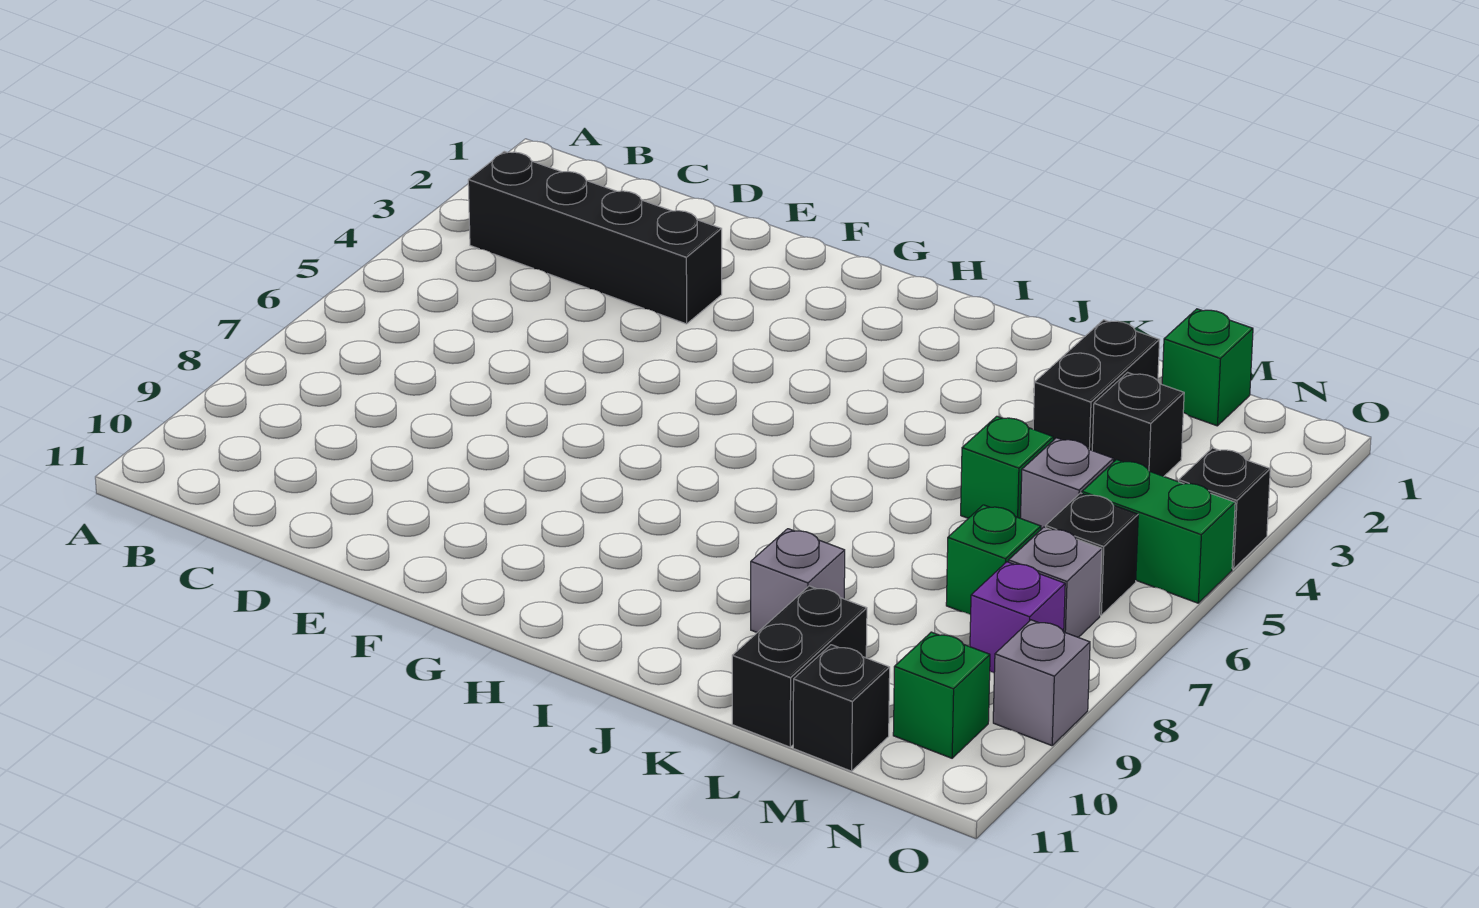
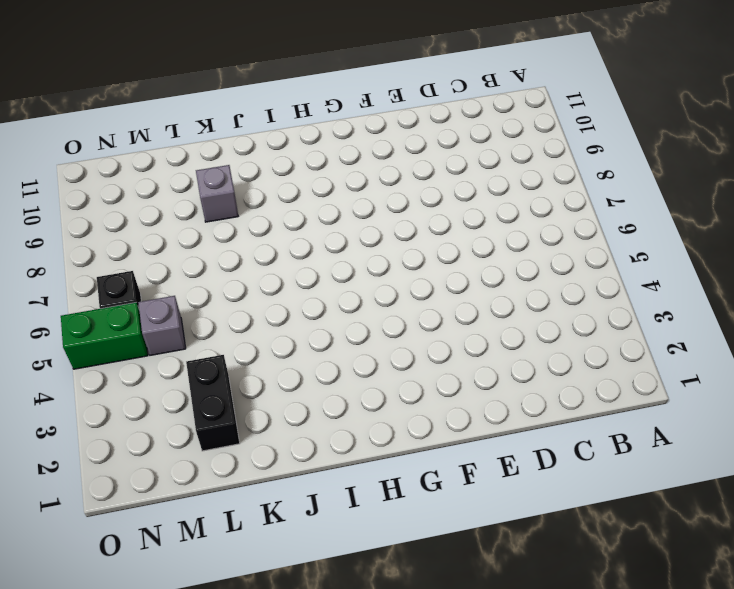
none -> black 1x4 brick [468,151,722,324]
none -> green 1x1 brick [961,416,1053,518]
none -> black 1x2 brick [732,586,867,747]

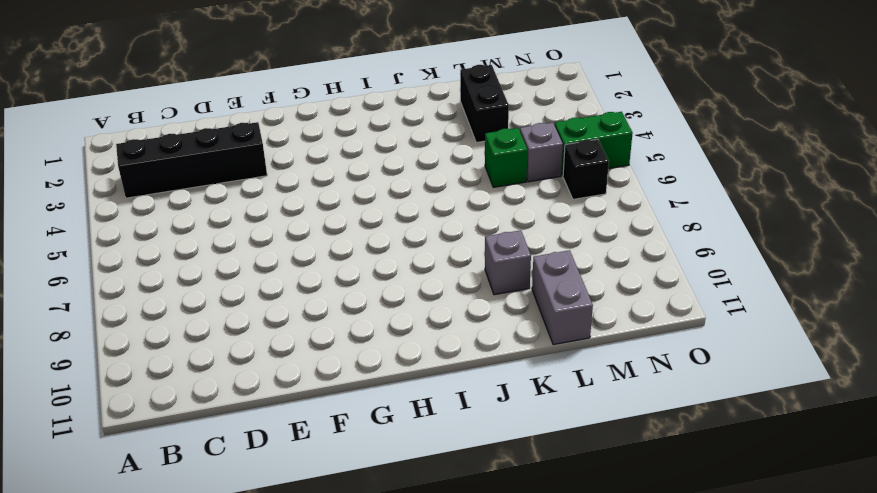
grey 1x2 brick [532,250,593,345] -> black 1x2 brick [732,586,867,747]
none -> green 1x1 brick [1162,309,1253,426]
none -> black 1x1 brick [1092,372,1184,476]
none -> green 1x1 brick [946,505,1041,615]

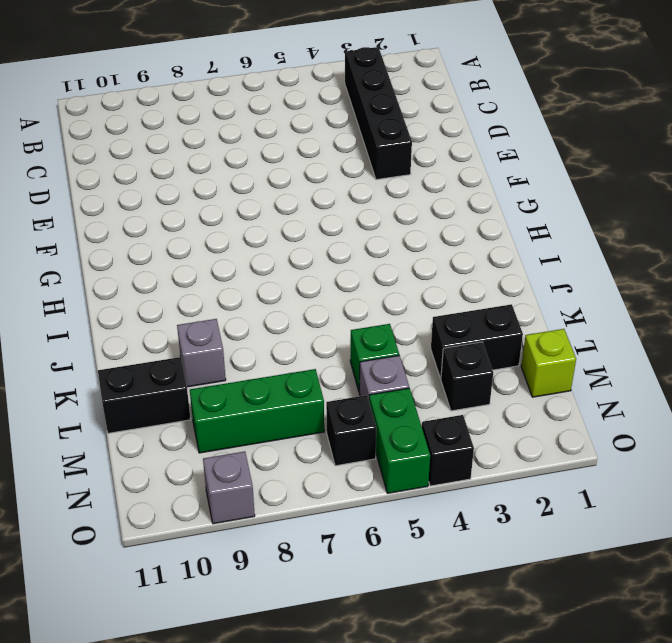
lime 1x1 brick [521,329,576,397] -> green 1x1 brick [1162,309,1253,426]
green 1x3 brick [190,369,324,453] -> green 1x1 brick [946,505,1041,615]
none -> black 1x1 brick [793,645,890,771]
none -> grey 1x1 brick [1009,527,1102,637]
none -> purple 1x1 brick [970,562,1065,673]

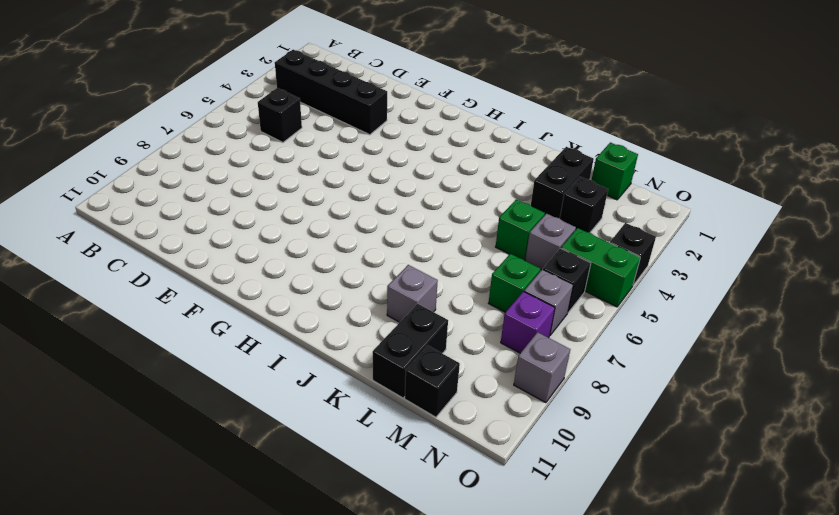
black 1x1 brick [258,88,302,142] -> none
none -> green 1x1 brick [893,632,990,758]

